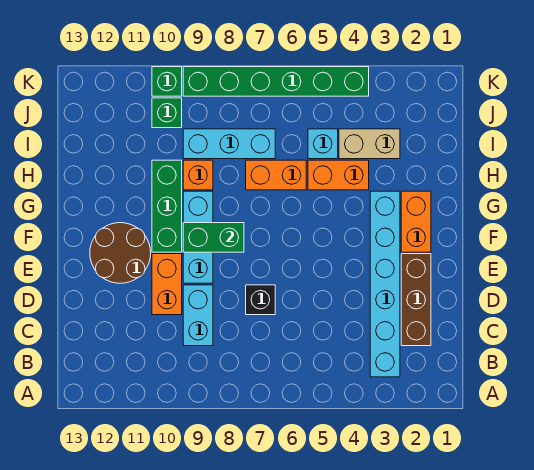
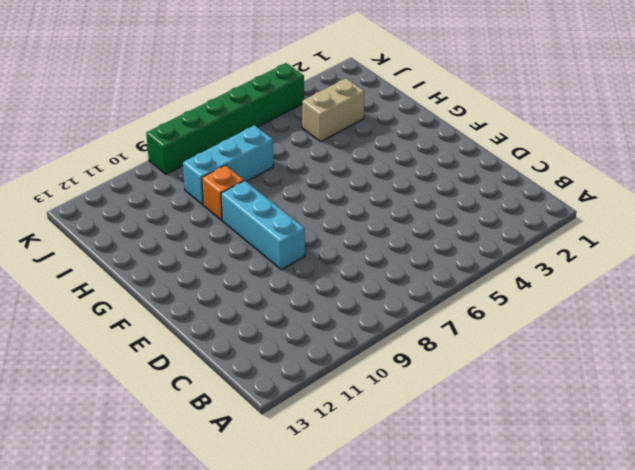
none -> cyan 1x6 brick [370,191,400,377]
none -> brown 1x3 brick [401,254,431,346]
none -> cyan 1x2 brick [183,285,213,346]

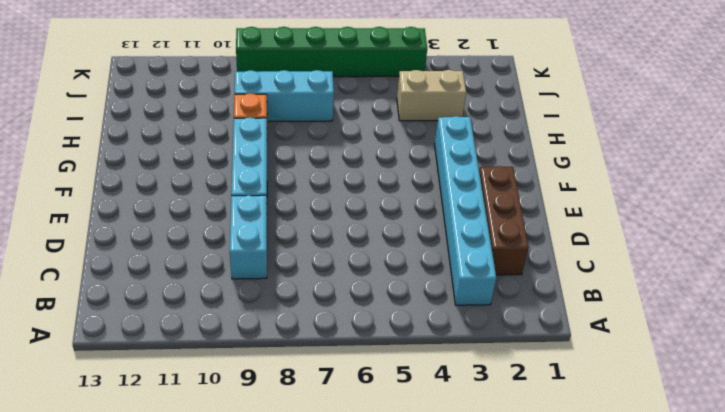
none -> black 1x1 brick [246,285,275,315]
none -> orange 1x2 brick [152,254,182,315]
none -> brown 2x2 round brick [90,223,151,283]

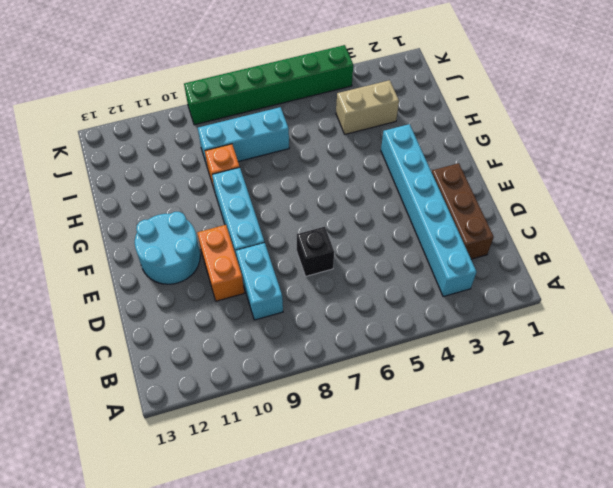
cyan 2x2 round brick [135,212,200,284] -> brown 2x2 round brick [90,223,151,283]
none -> orange 1x2 brick [401,191,431,252]
none -> green 1x3 brick [152,160,182,252]
none -> orange 1x2 brick [308,160,369,190]

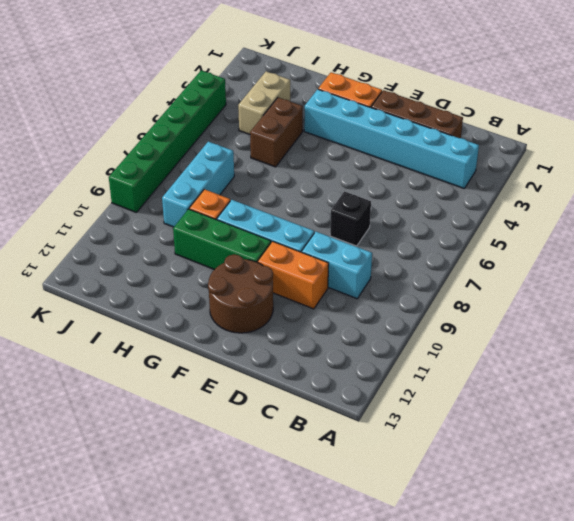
brown 1x2 brick [250,98,303,167] -> orange 1x2 brick [308,160,369,190]
none -> orange 1x2 brick [246,160,306,190]
none -> cyan 1x1 brick [308,129,338,159]
none -> green 1x1 brick [152,98,182,128]

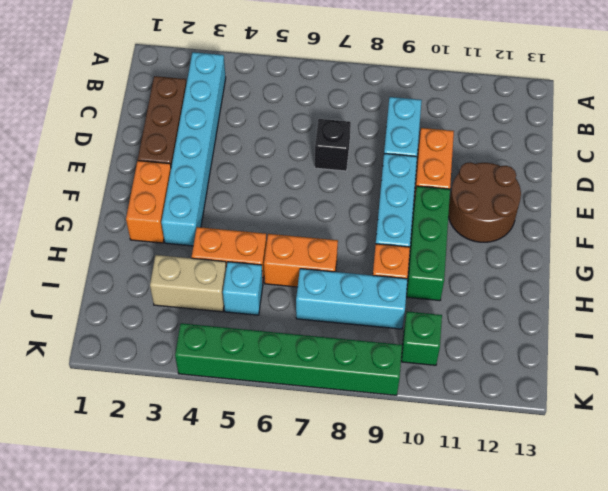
none -> green 1x1 brick [152,67,182,96]
none -> green 1x2 brick [183,223,244,252]

